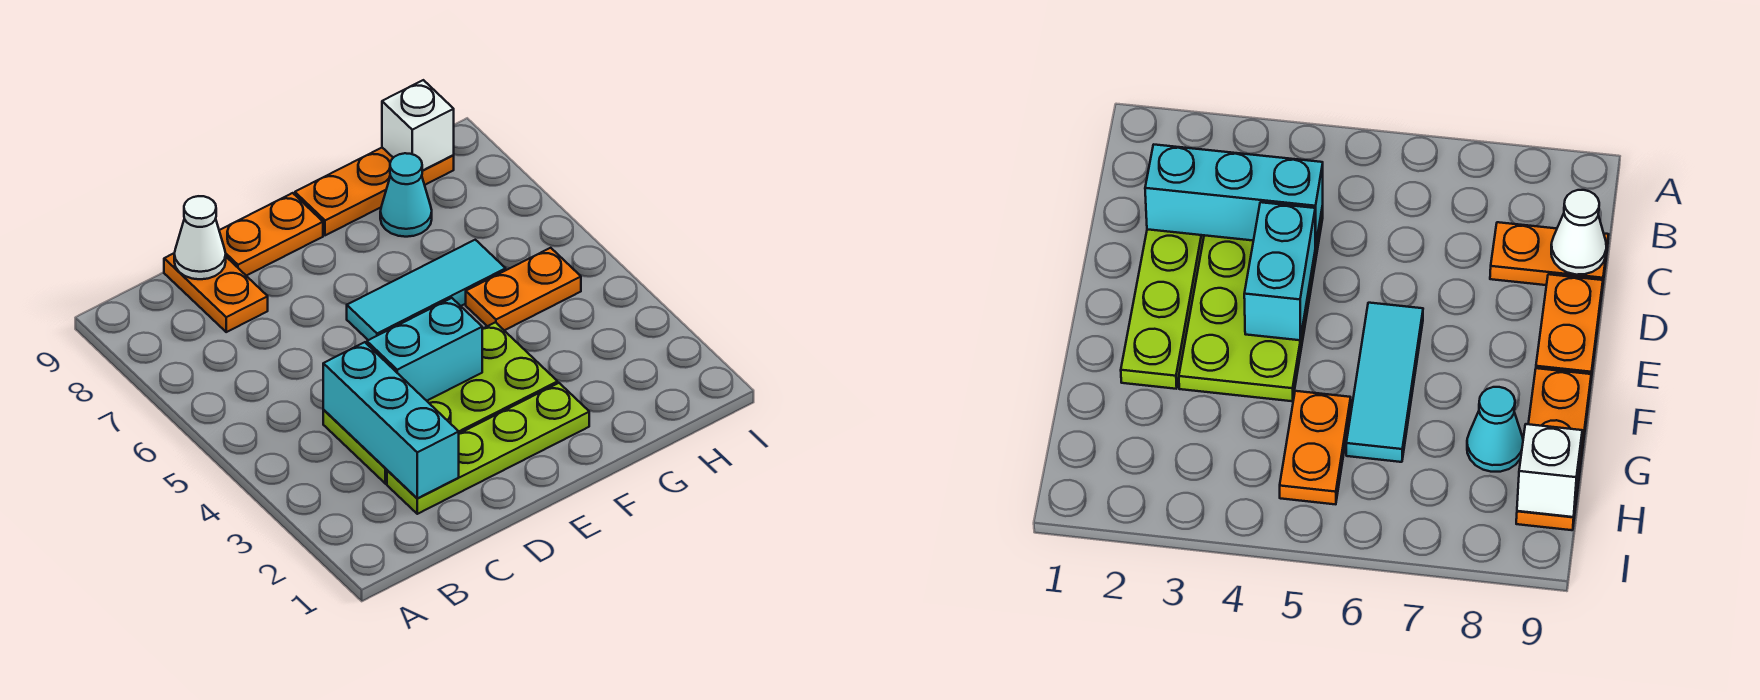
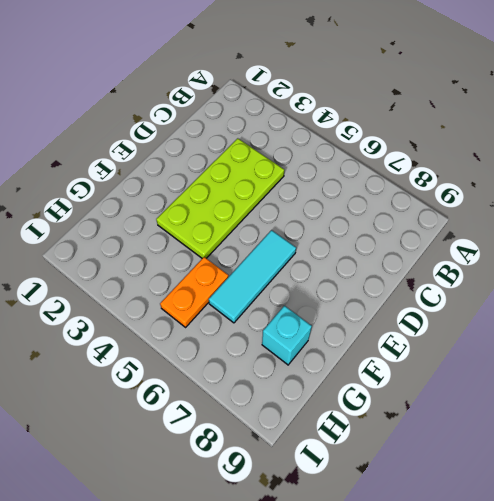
cyan 1x1 brick [262,306,312,365] -> cyan 1x1 cone [380,153,432,237]
none -> lime 1x4 plate [387,383,589,514]
none -> orange 1x2 plate [164,253,268,332]
none -> orange 1x2 plate [219,193,323,276]

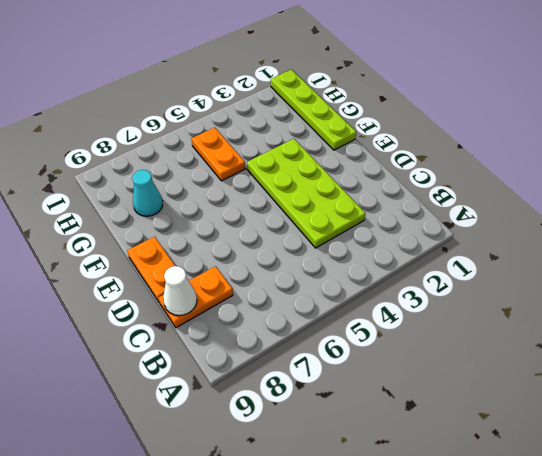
lime 1x4 plate [271,70,356,150] -> lime 1x4 plate moved to [387,383,589,514]
none -> cyan 1x3 tile [347,240,506,340]
none -> orange 1x3 plate [295,148,454,235]
none -> cyan 1x3 brick [323,342,459,499]

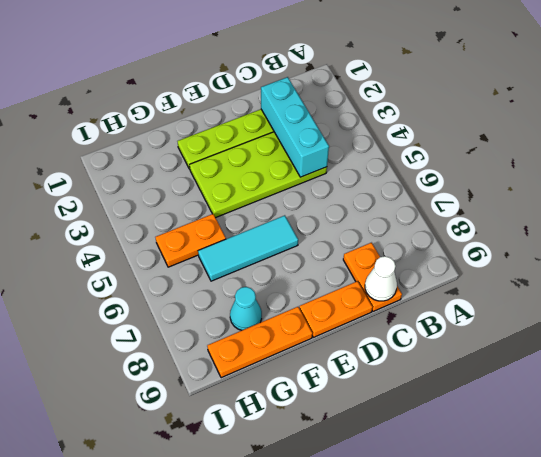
none -> cyan 1x2 brick [367,298,482,401]
none -> white 1x1 brick [382,80,454,171]

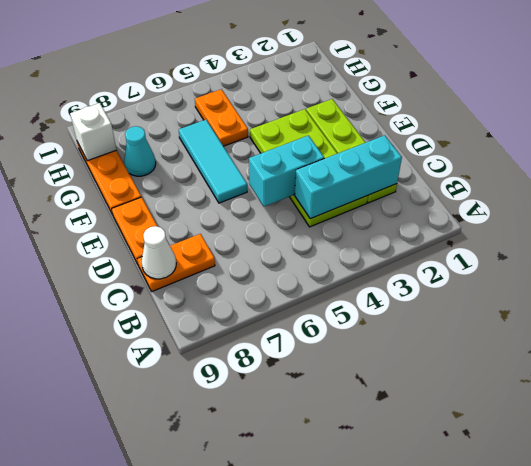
cyan 1x2 brick [249,136,324,206] -> cyan 1x2 brick turned to [367,298,482,401]

